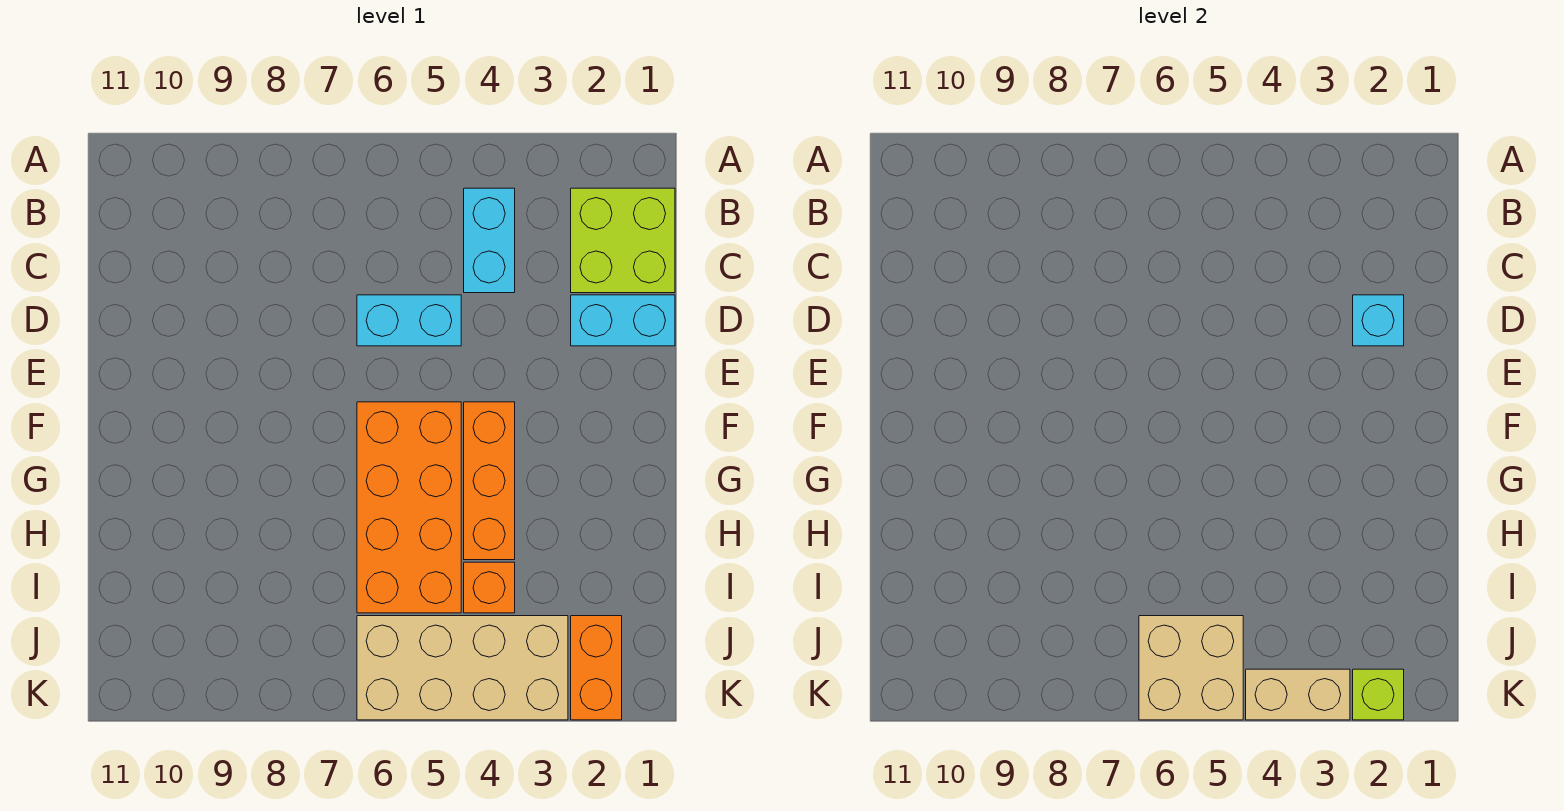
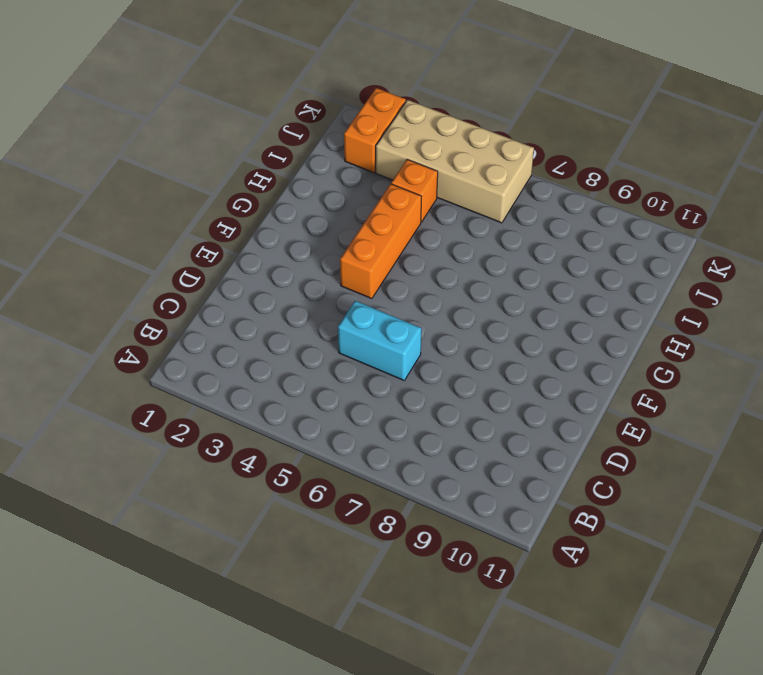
none -> lime 2x2 brick [571,188,675,293]
none -> cyan 1x2 brick [464,188,515,293]
none -> cyan 1x2 brick [571,295,675,346]

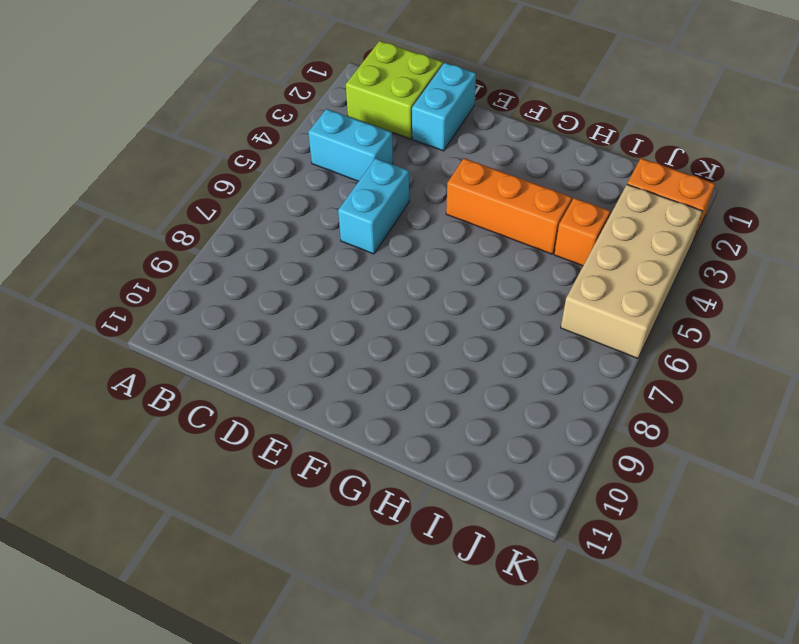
none -> orange 2x4 brick [357,402,461,613]
none -> cyan 1x1 brick [1353,295,1404,346]
none -> tan 2x2 brick [1139,616,1243,720]

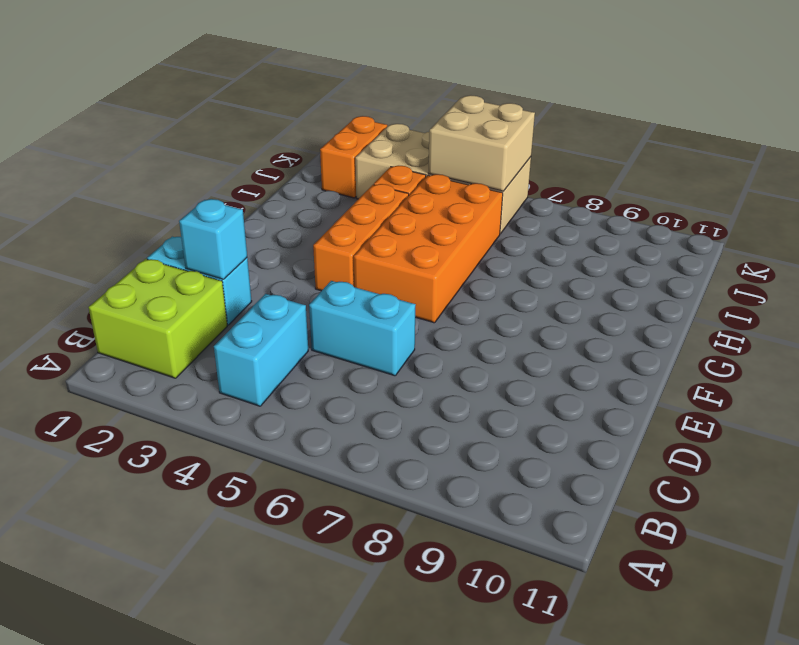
none -> lime 1x1 brick [1353,669,1404,720]
none -> tan 1x2 brick [1246,669,1350,720]

